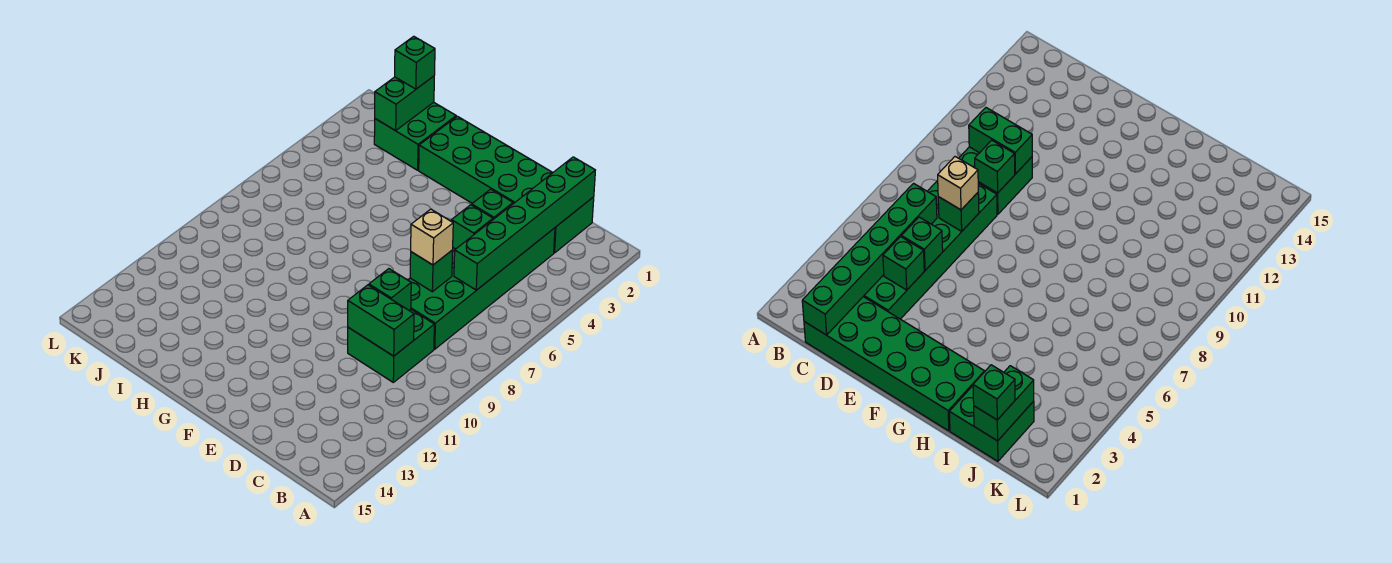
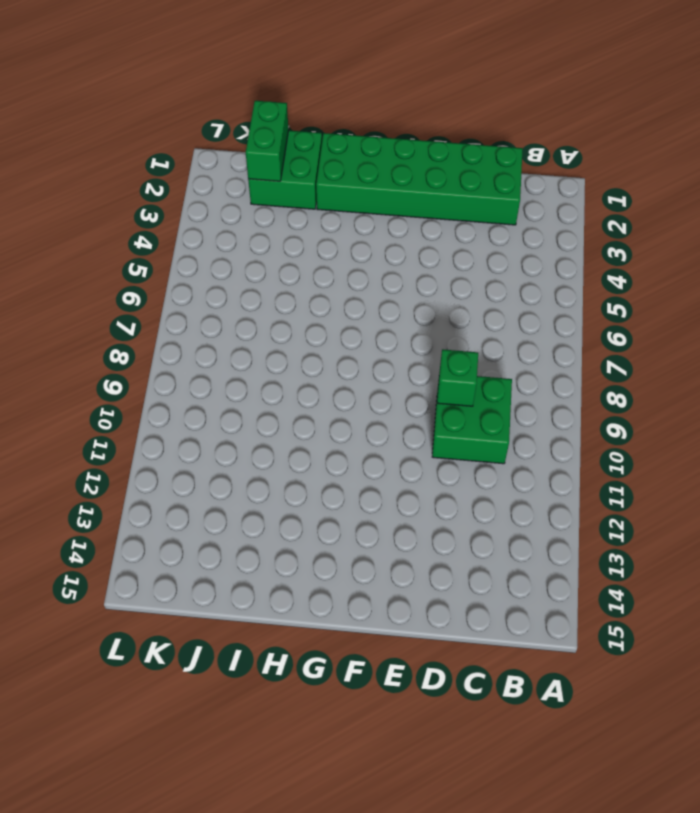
none -> green 2x6 brick [408,203,555,349]
none -> green 1x6 brick [454,157,595,290]
none -> green 1x2 brick [348,285,414,356]

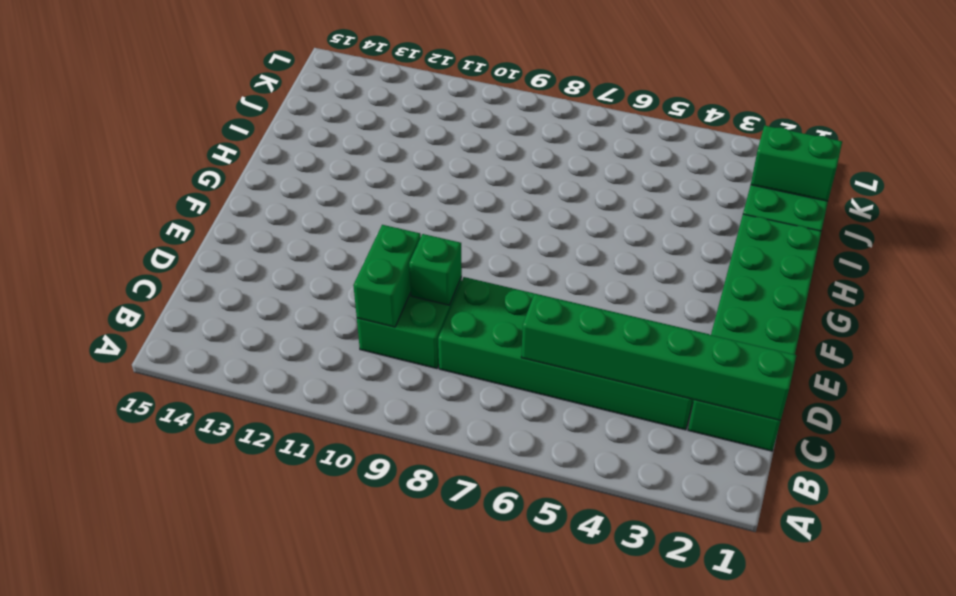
none -> green 1x1 brick [472,189,513,219]
none -> green 1x1 brick [451,205,493,249]
none -> green 1x1 brick [410,250,453,292]

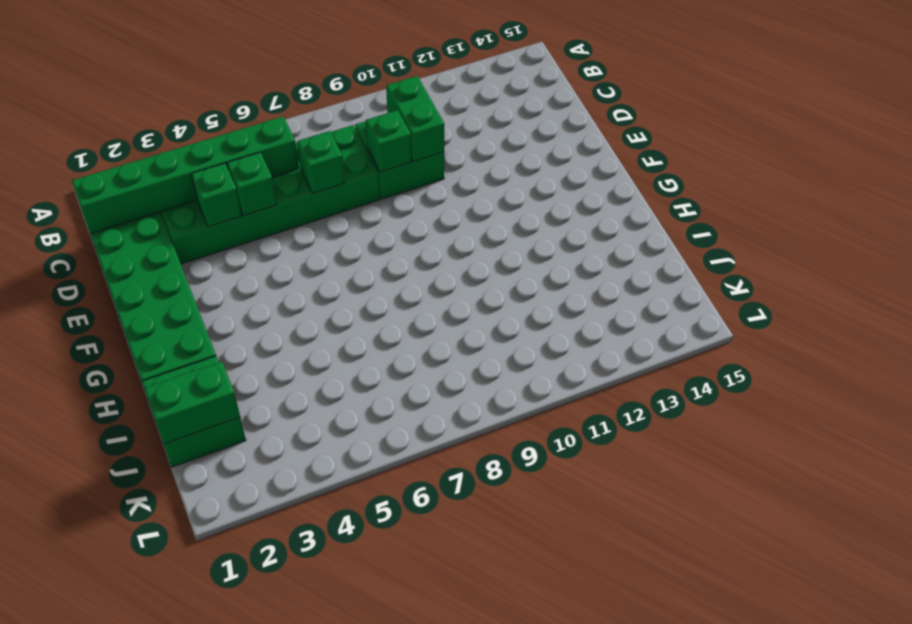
none -> tan 1x1 brick [411,209,453,265]
none -> green 1x1 brick [395,36,435,89]

